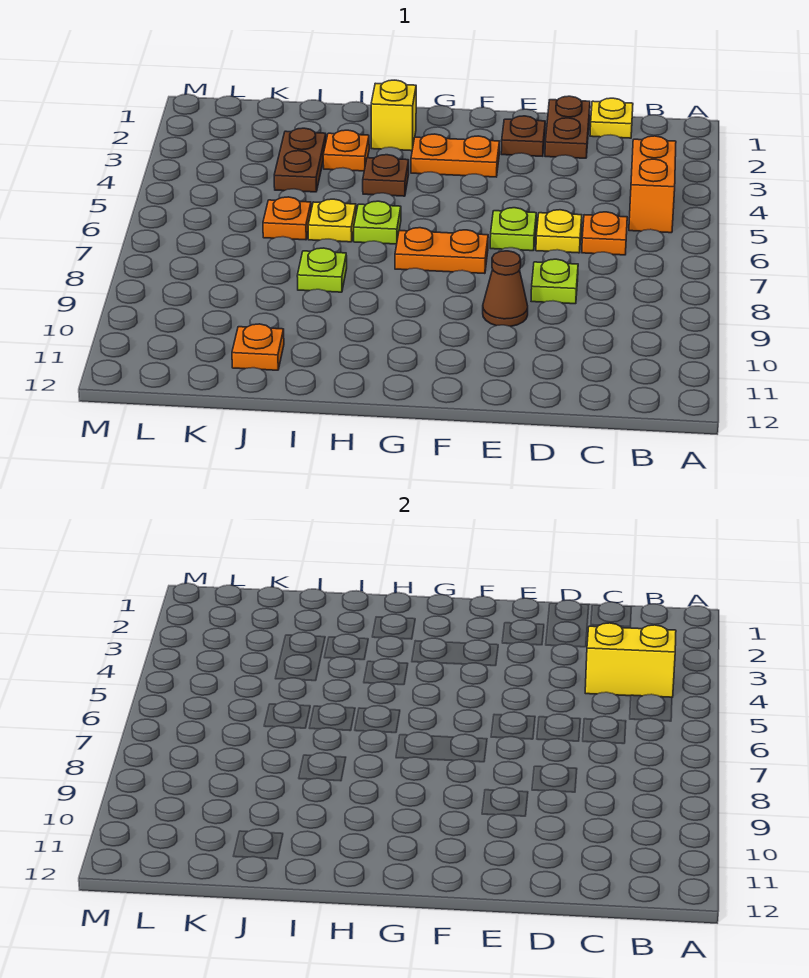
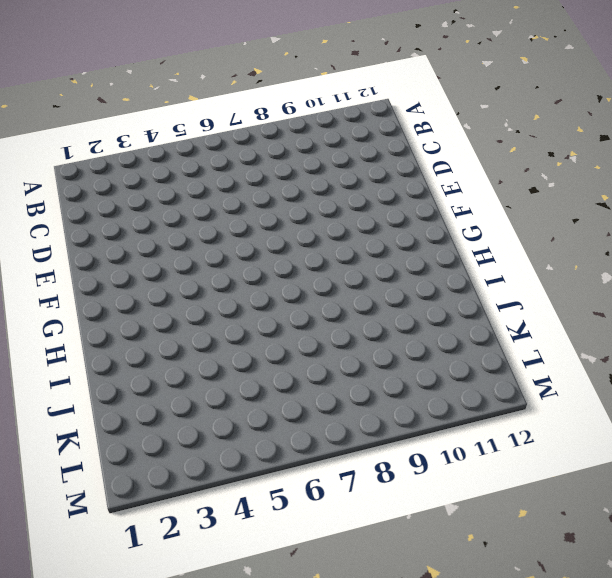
none -> orange 1x2 brick [629,136,676,233]
none -> yellow 1x1 plate [590,98,633,138]
none -> orange 1x1 plate [582,212,627,255]

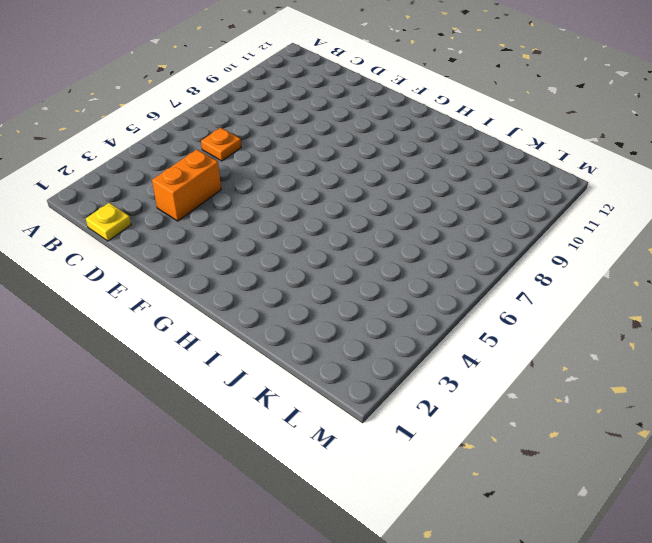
orange 1x2 brick [152,150,221,221] -> orange 1x2 brick moved to [629,136,676,233]
none -> brown 1x2 plate [545,96,590,158]
none -> yellow 1x1 plate [536,210,582,253]
none -> lime 1x1 plate [531,259,578,304]

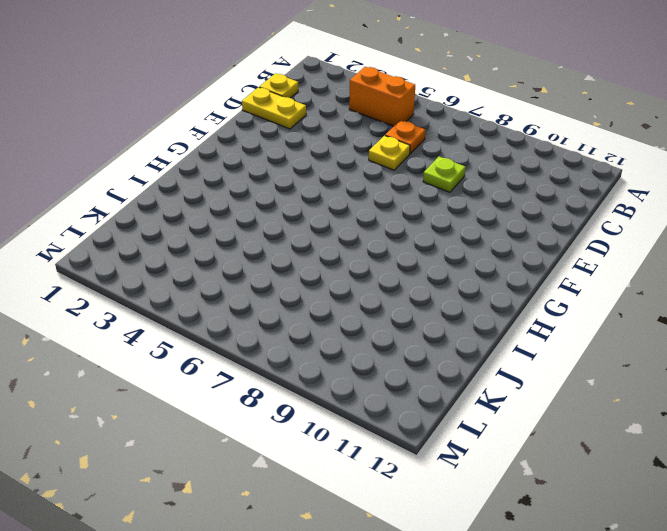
yellow 1x2 plate [242,87,306,129] -> brown 1x2 plate [545,96,590,158]
none -> brown 1x1 plate [501,116,545,156]
none -> lime 1x1 plate [490,208,536,251]
none -> brown 1x1 cone [483,251,528,326]

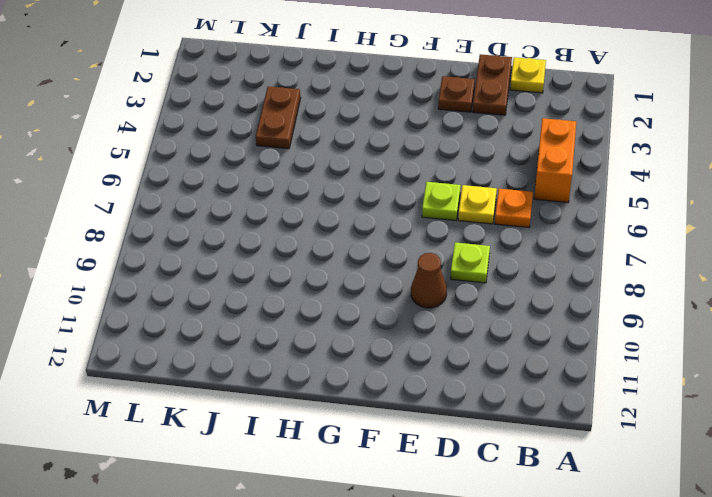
none -> orange 1x2 plate [411,134,499,177]
none -> orange 1x2 plate [395,228,488,274]
none -> yellow 1x1 brick [371,80,416,151]

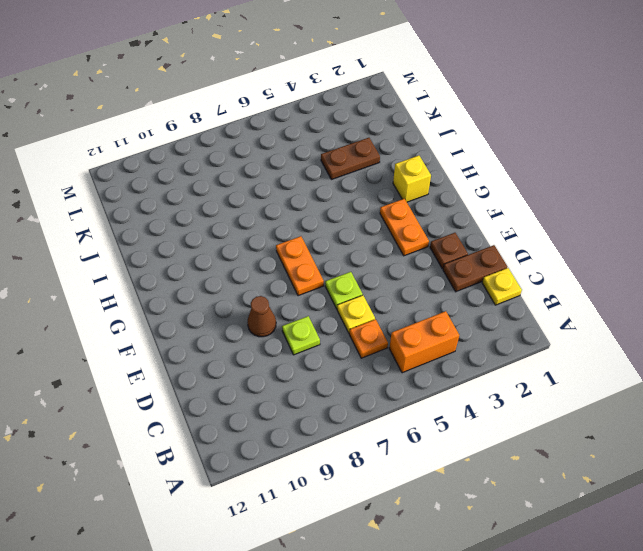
none -> brown 1x1 plate [363,155,409,196]
none -> lime 1x1 plate [354,201,401,244]
none -> orange 1x1 plate [323,130,369,171]

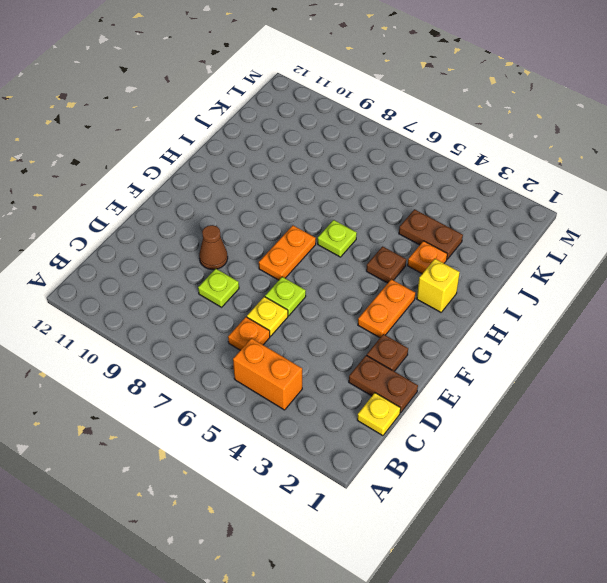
none -> yellow 1x1 plate [308,199,356,242]
none -> lime 1x1 plate [297,248,347,292]
none -> orange 1x1 plate [263,197,311,240]

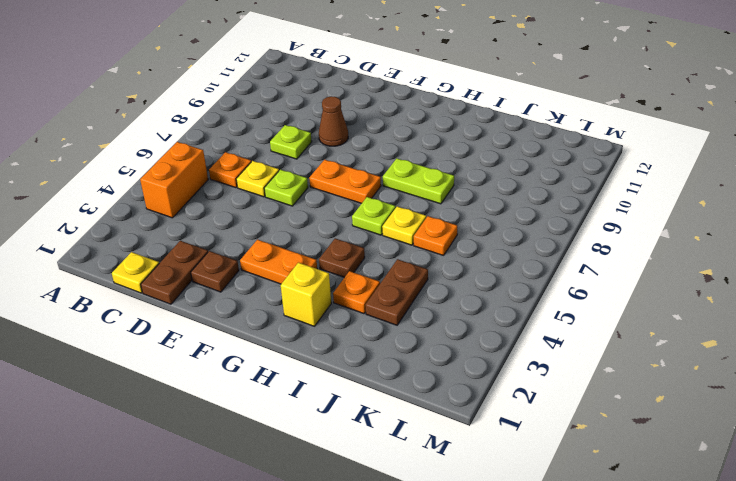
lime 1x2 plate [383,158,454,204] -> lime 1x1 plate [297,248,347,292]
none -> orange 1x1 plate [232,324,284,370]
none -> yellow 1x2 brick [585,623,676,697]

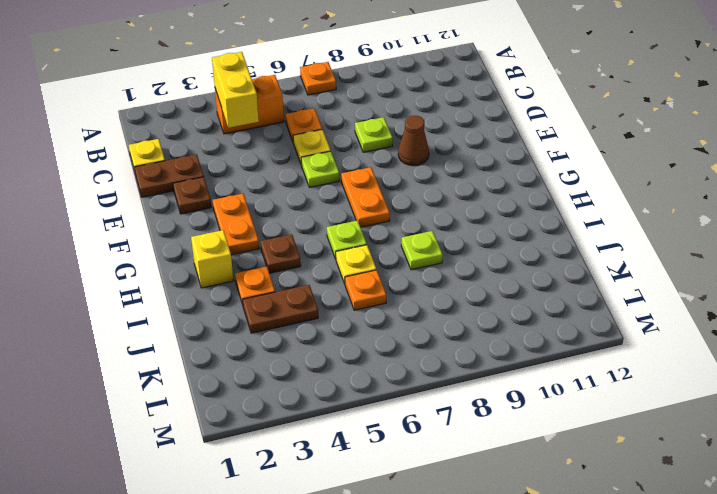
orange 1x1 plate [300,62,336,95] -> orange 1x1 plate moved to [232,324,284,370]

